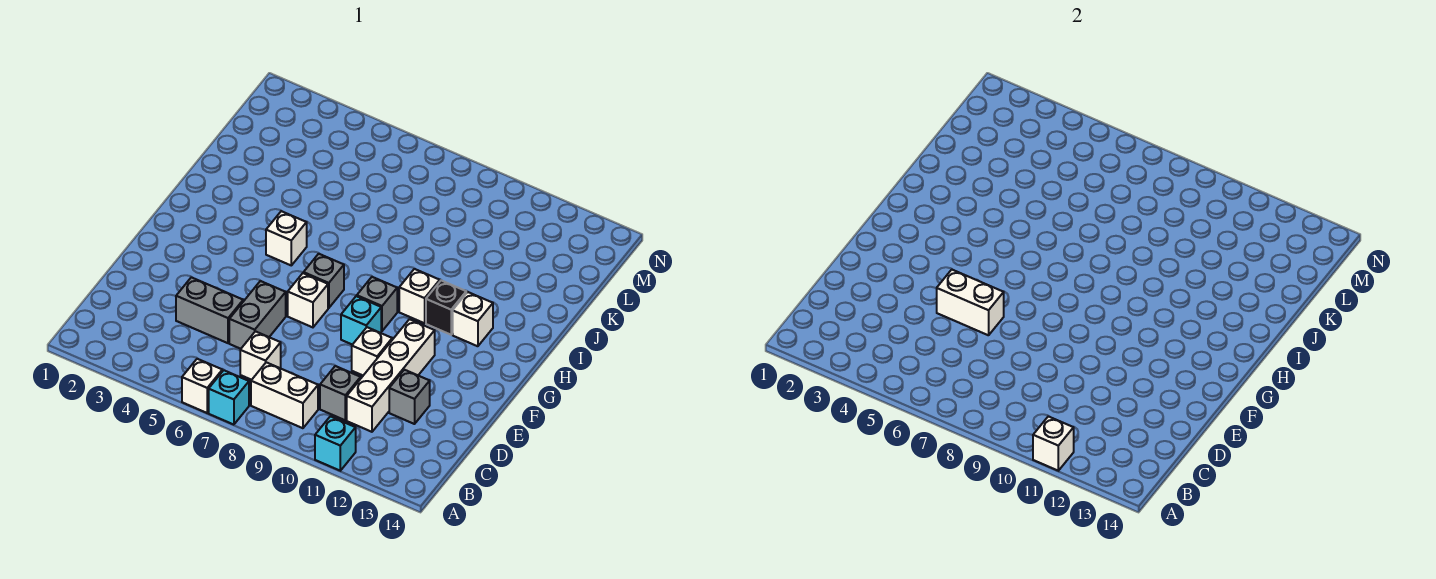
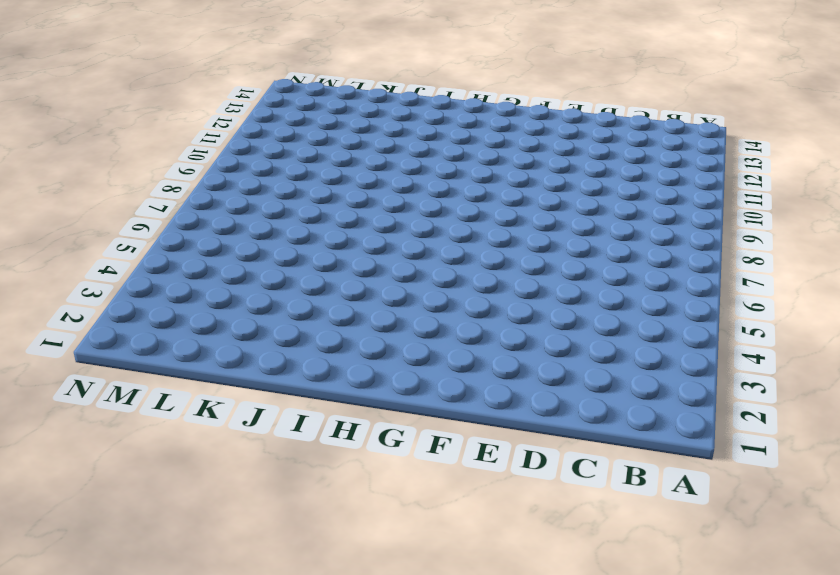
none -> white 1x1 brick [182,359,222,413]
none -> cyan 1x1 brick [209,370,249,425]
none -> cyan 1x1 brick [315,416,356,471]

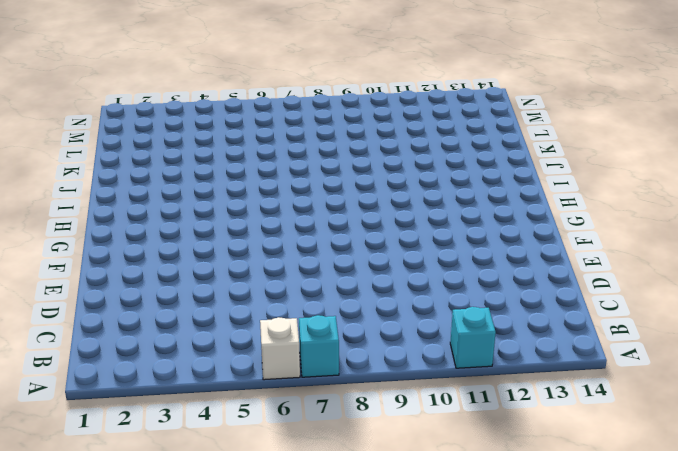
none -> white 1x2 brick [251,362,318,428]
none -> white 1x1 brick [240,331,281,380]
none -> grey 1x1 brick [320,366,361,420]

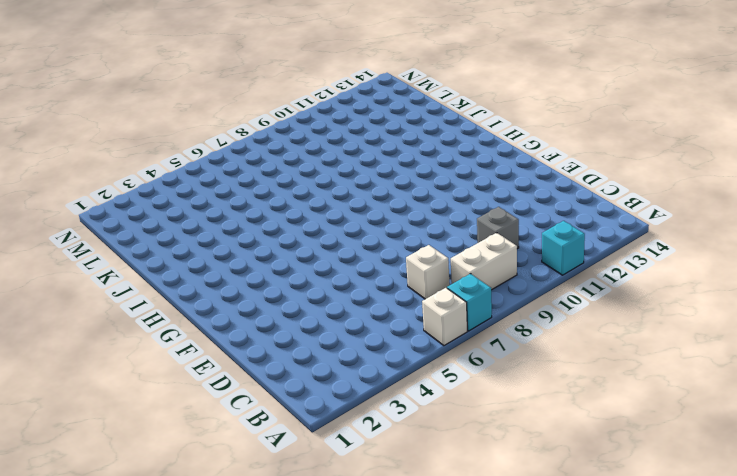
none -> white 1x4 brick [347,319,435,432]
none -> grey 1x2 brick [176,277,243,343]
none -> grey 1x2 brick [229,281,286,349]

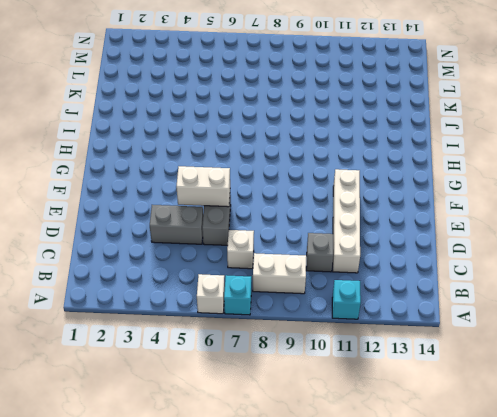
none -> grey 1x1 brick [389,370,430,424]
none -> white 1x1 brick [352,327,392,375]
none -> white 1x1 brick [288,273,328,327]

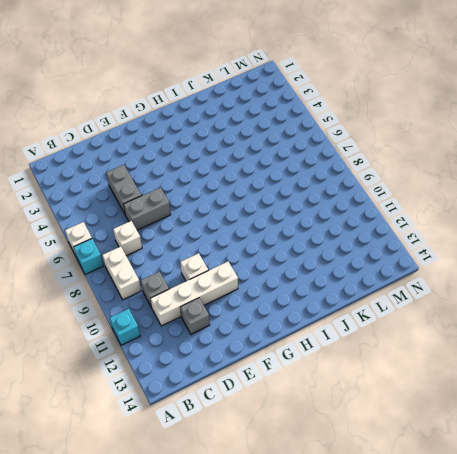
none -> white 1x1 brick [288,273,328,327]
none -> cyan 1x1 brick [341,296,381,345]
none -> grey 1x1 brick [304,254,344,308]

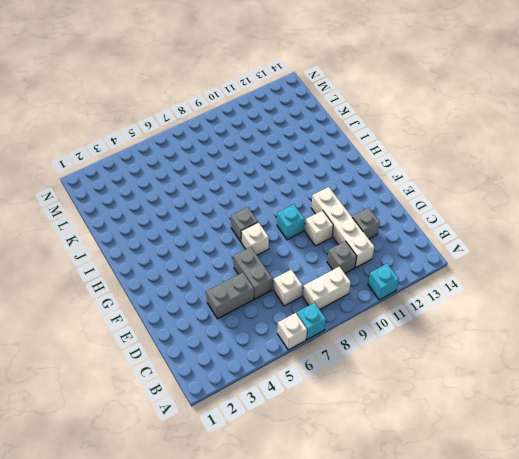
none -> grey 1x1 brick [357,277,397,331]
none -> white 1x1 brick [266,211,307,265]
none -> white 1x1 brick [399,269,440,323]

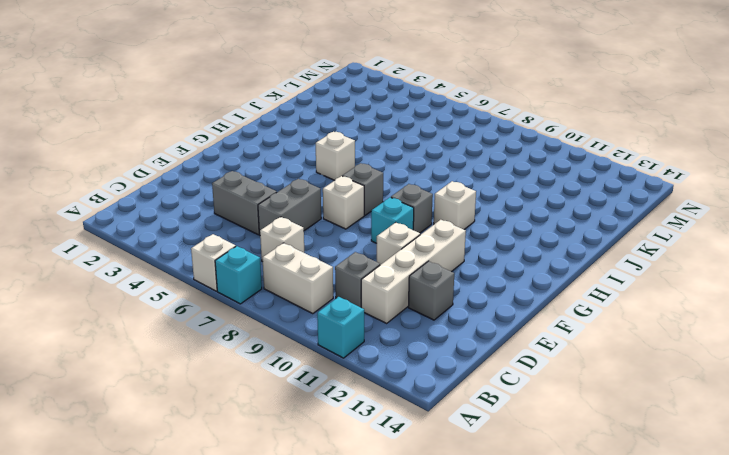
none -> black 1x1 brick [426,280,466,335]
none -> white 1x1 brick [453,292,493,346]
none -> white 1x1 brick [1033,416,1074,471]

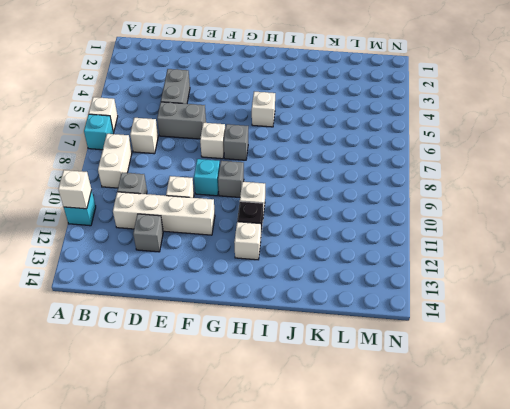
none -> white 1x2 brick [937,270,1004,335]

